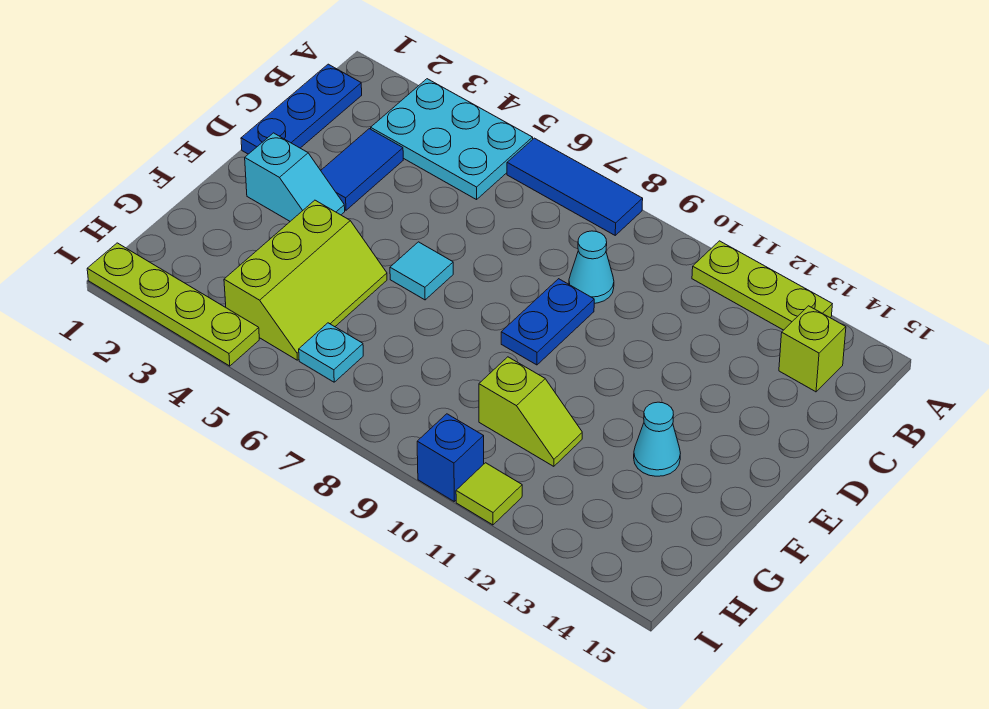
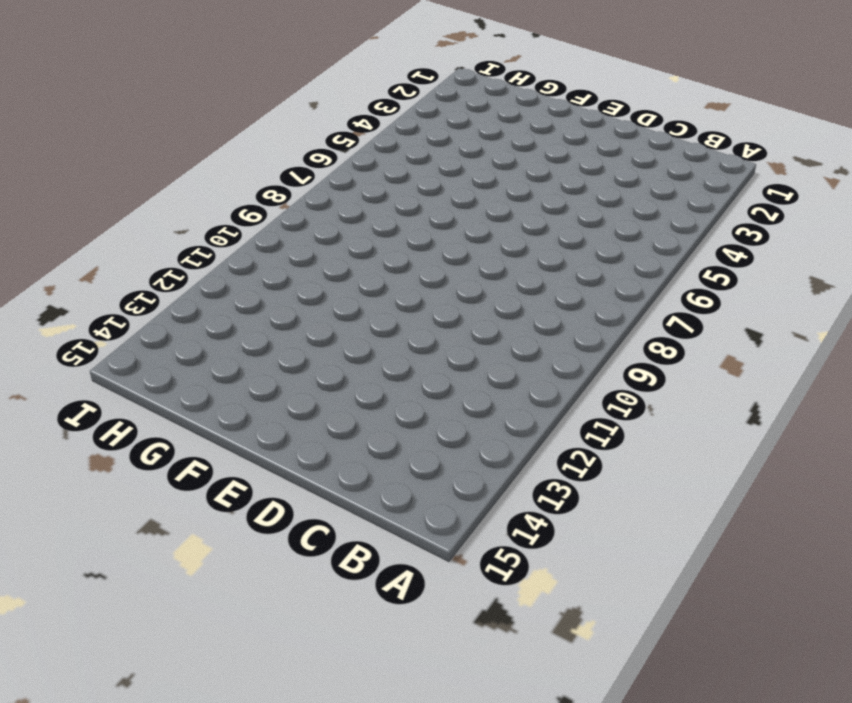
none -> cyan 2x3 plate [371,79,533,200]
none -> blue 1x3 tile [507,138,643,235]
none -> lime 1x3 plate [692,241,832,330]

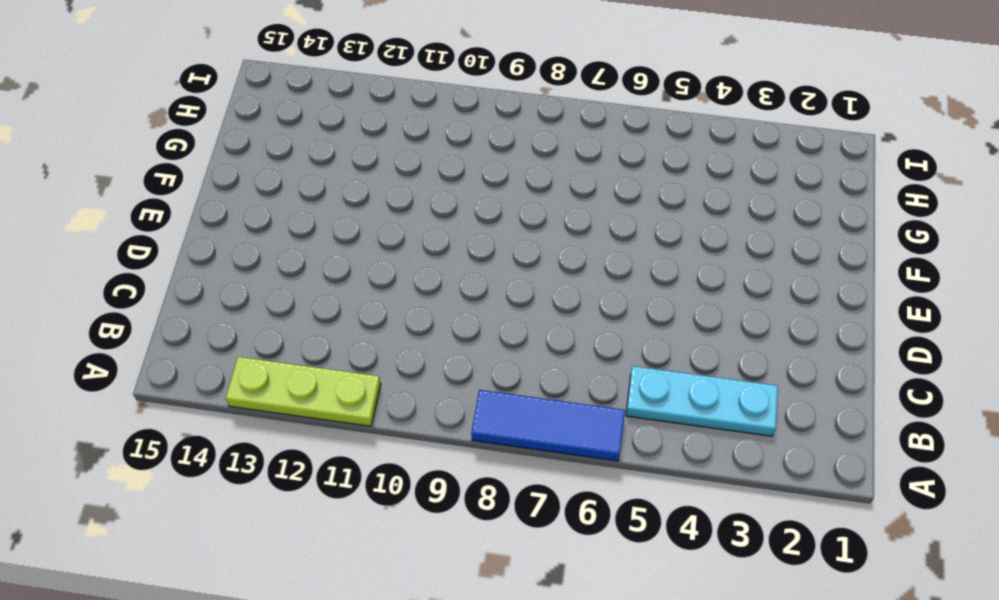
cyan 1x3 plate [626,366,778,436] -> cyan 2x3 plate [371,79,533,200]
none -> blue 1x3 plate [241,64,362,154]
none -> lime 1x1 brick [779,306,846,392]
none -> blue 1x2 tile [321,129,403,210]

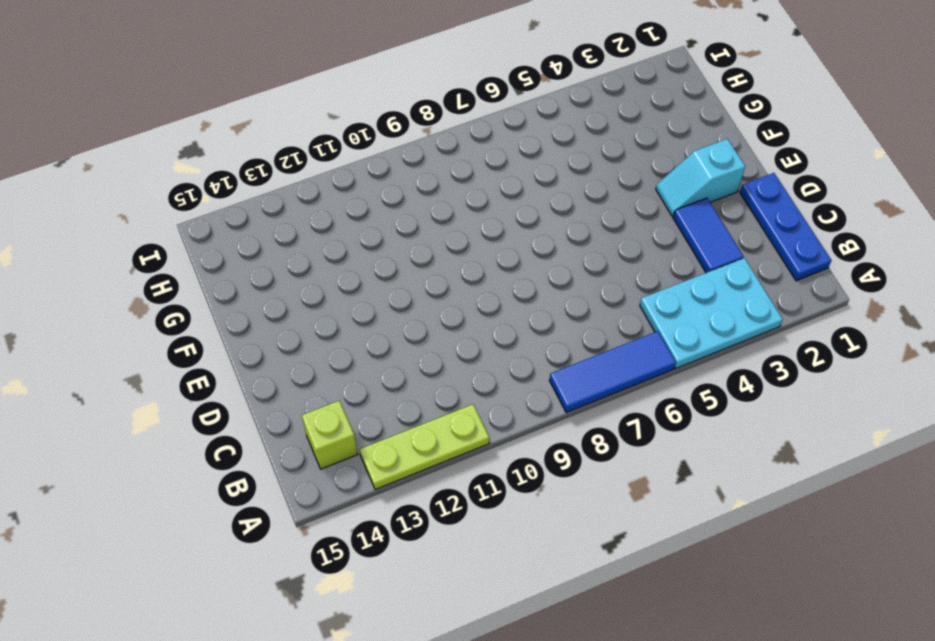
none -> cyan 1x1 cone [569,231,614,303]
none -> blue 1x2 plate [501,279,594,365]
none -> cyan 1x1 tile [390,242,453,300]

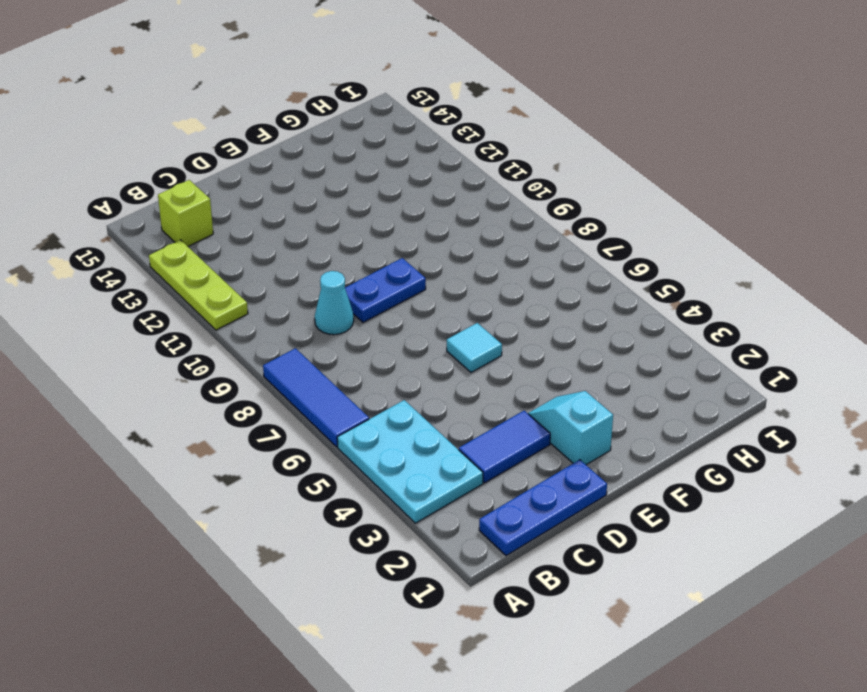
none -> lime 2x3 slope [224,200,387,360]
none -> cyan 1x1 cone [634,402,680,476]
none -> lime 1x2 slope [479,357,582,466]

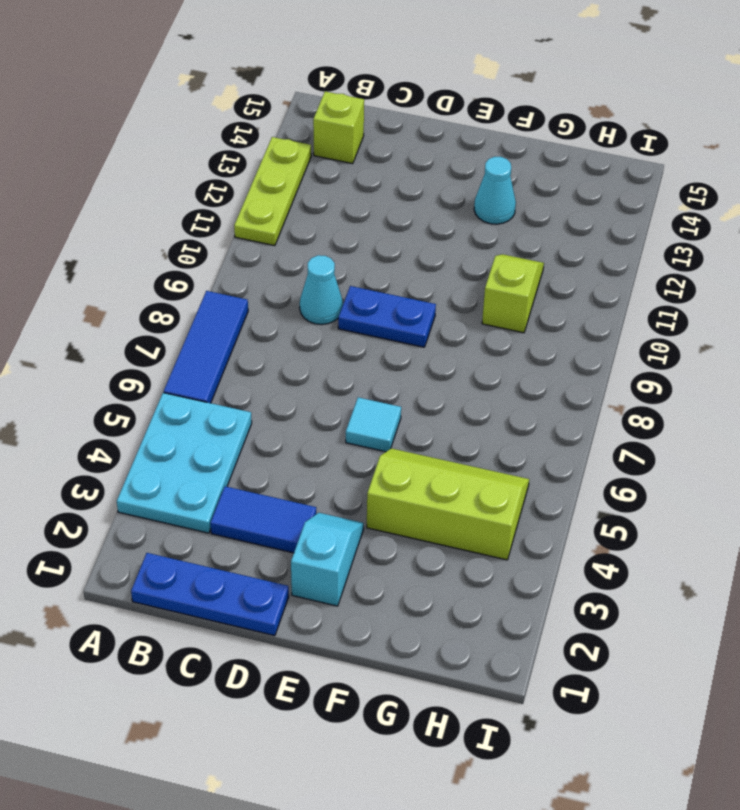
none -> cyan 1x1 plate [299,323,363,382]
none -> lime 1x4 plate [87,243,259,366]
none -> blue 1x1 brick [417,414,484,501]

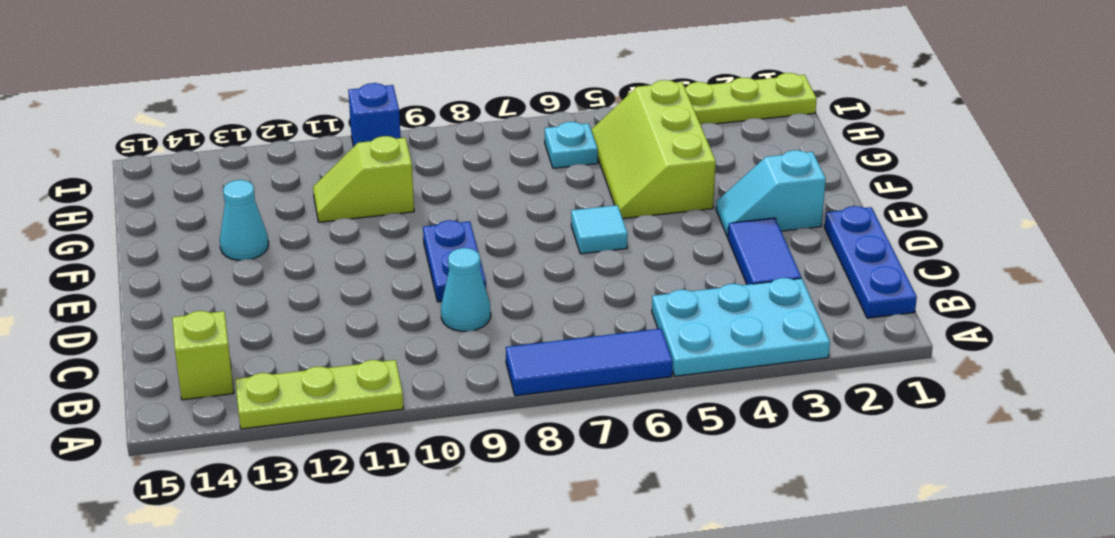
none -> lime 1x1 tile [456,463,522,525]

